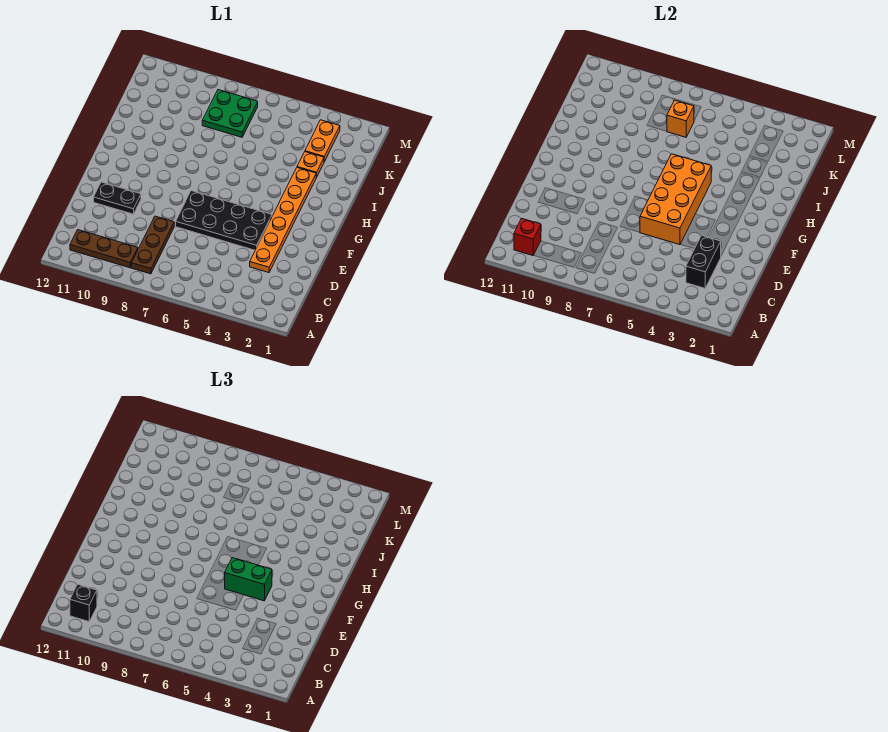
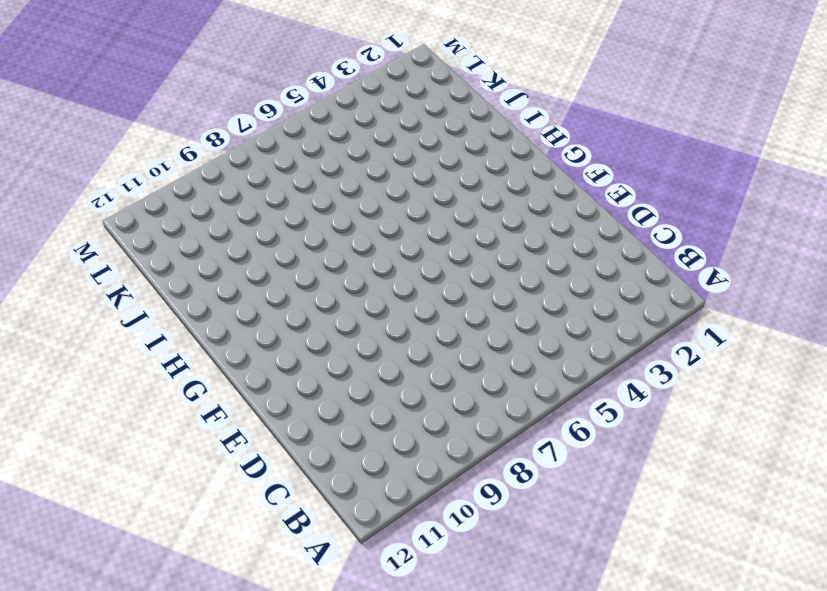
none -> brown 1x3 plate [131,216,174,274]
none -> brown 1x3 plate [70,230,138,268]
none -> orange 1x6 plate [250,168,316,273]

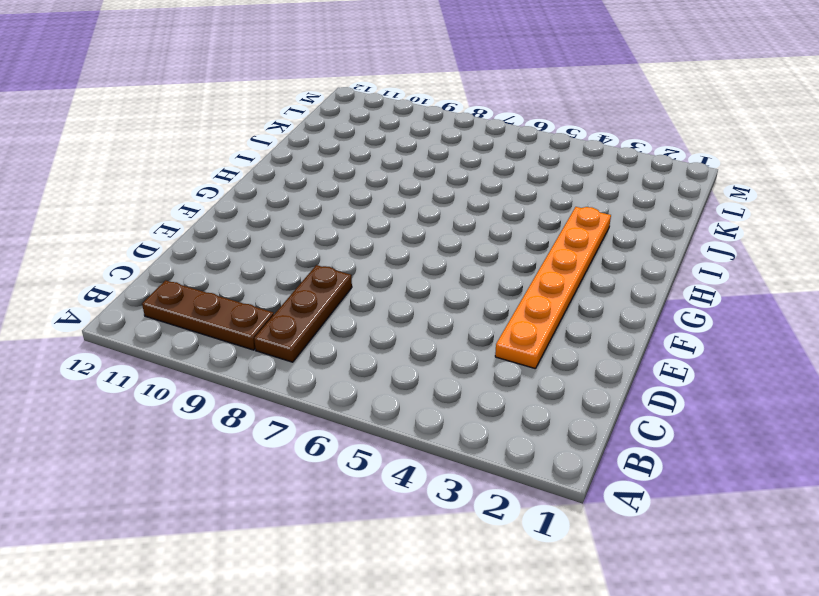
none -> black 2x4 plate [176,191,272,250]
none -> black 1x2 plate [94,182,141,214]
none -> orange 1x1 plate [297,152,324,177]

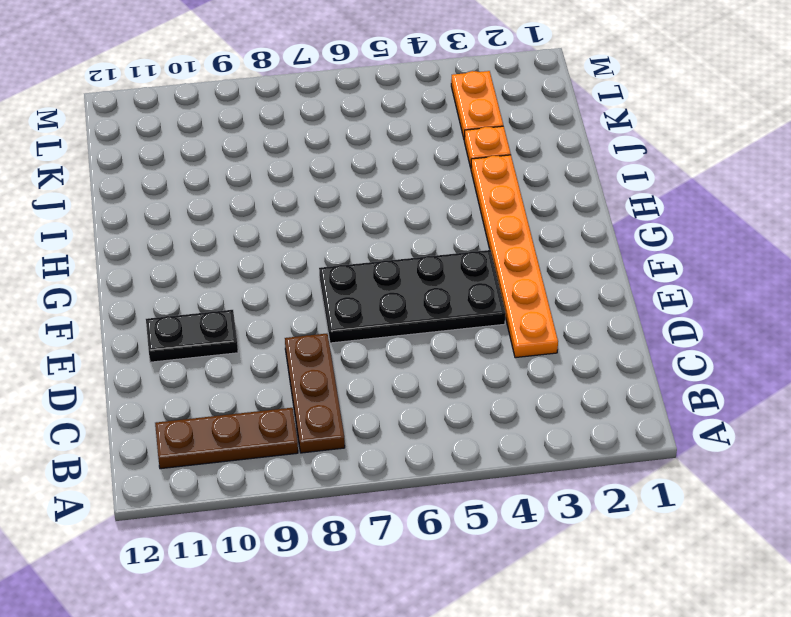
none -> green 2x2 plate [202,90,258,137]
none -> red 1x1 brick [514,218,541,255]
none -> black 1x2 brick [686,235,721,288]

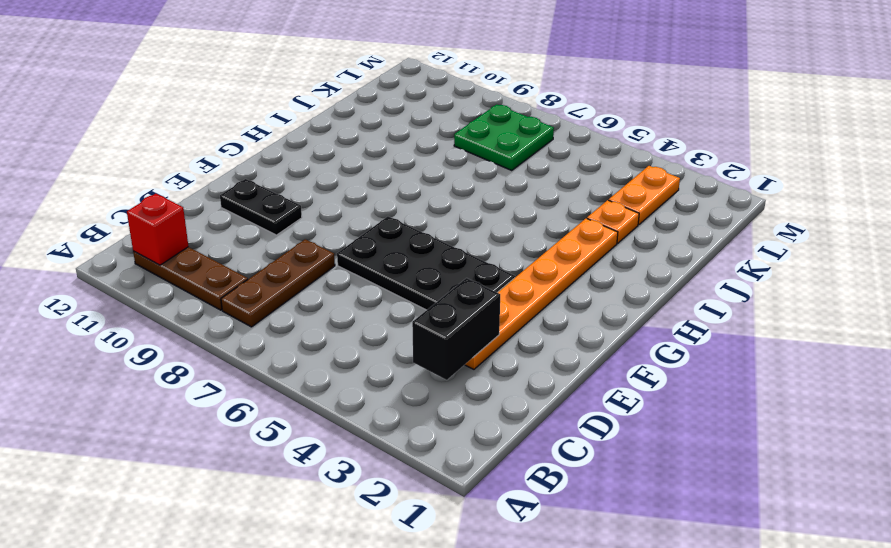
none -> orange 2x4 brick [640,154,711,245]
none -> orange 1x1 brick [667,100,694,137]
none -> black 1x1 brick [70,584,97,621]

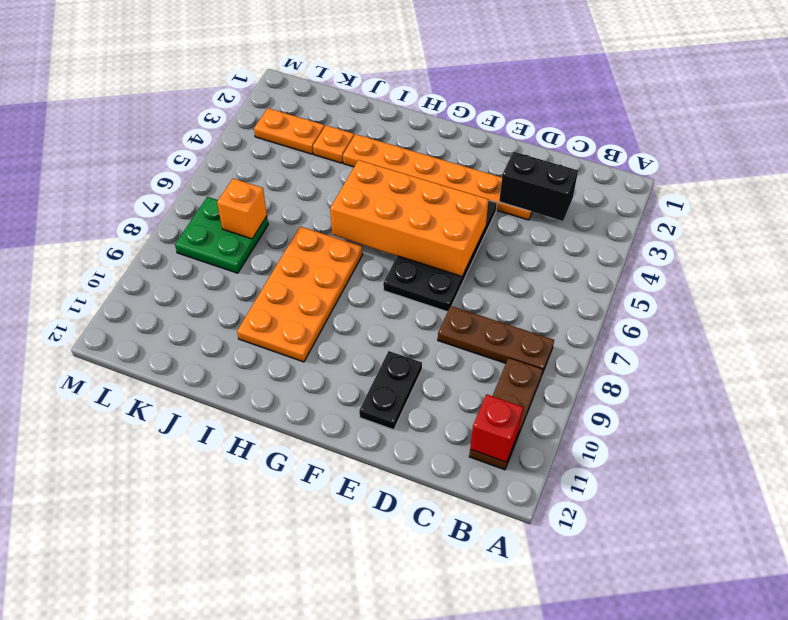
orange 2x4 plate [237,227,363,362] -> none
none -> black 1x1 brick [70,584,97,621]
none -> green 1x2 brick [225,558,272,601]

